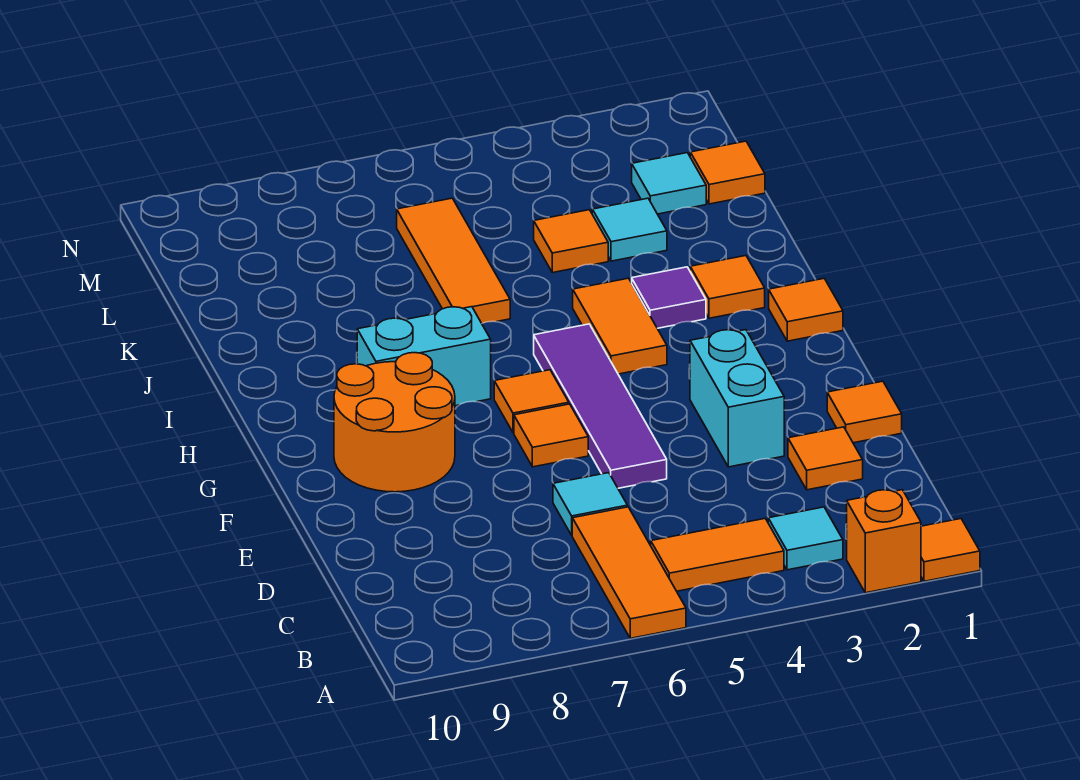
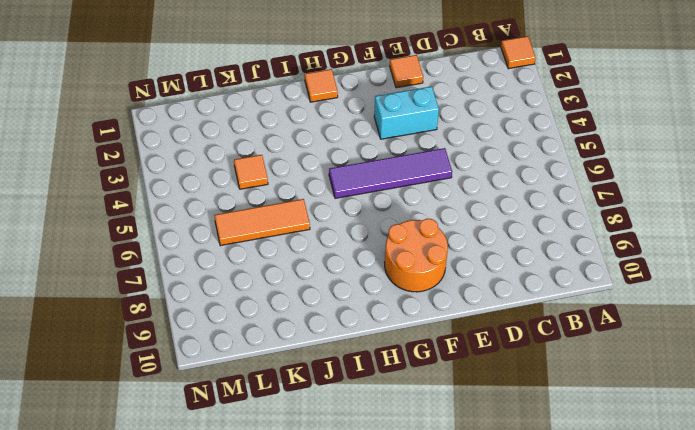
none -> orange 1x1 brick [847,490,921,593]
none -> orange 1x3 tile [572,507,686,638]
none -> cyan 1x1 tile [768,507,843,570]

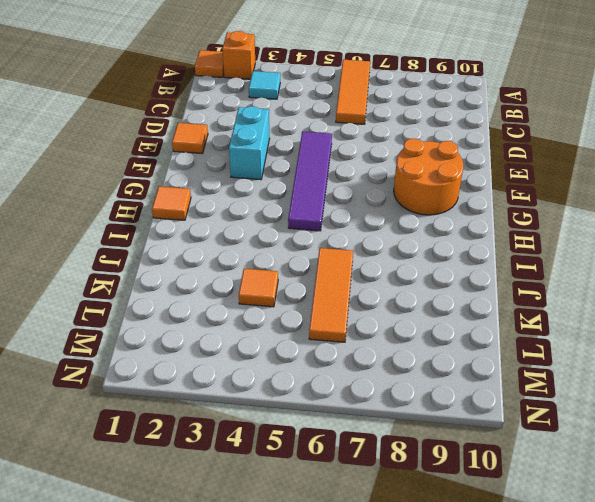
none -> orange 1x2 tile [651,519,784,591]
none -> orange 1x1 tile [788,427,863,490]
none -> cyan 1x1 tile [553,473,627,535]

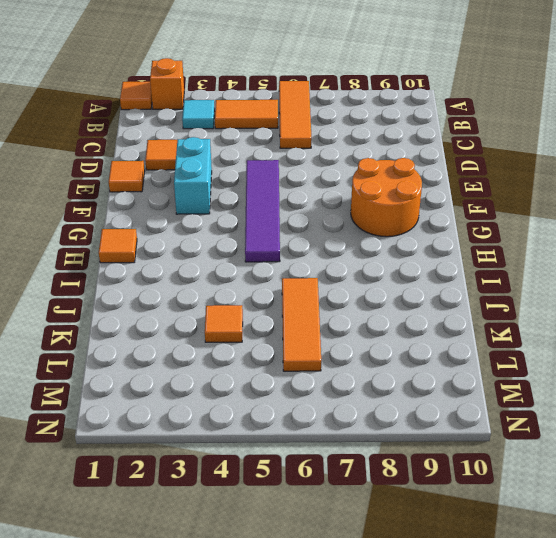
none -> cyan 1x1 tile [553,473,627,535]
none -> orange 1x1 tile [514,404,588,467]
none -> orange 1x1 tile [494,370,569,433]

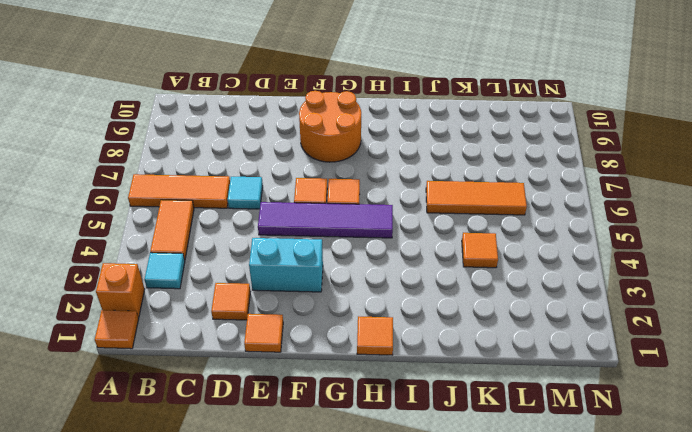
none -> orange 1x2 tile [573,278,667,374]
none -> cyan 1x2 brick [357,307,491,406]
none -> orange 1x1 tile [690,256,765,318]

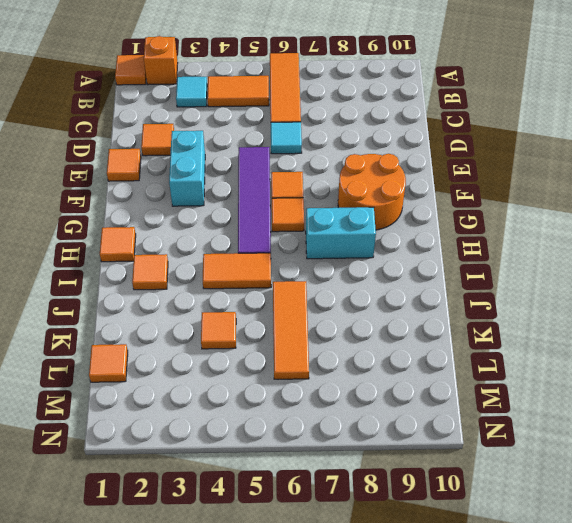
orange 1x2 tile [203,253,271,289] -> orange 1x2 tile turned to [573,278,667,374]
none -> purple 1x1 tile [632,267,706,328]
none -> cyan 1x1 tile [592,198,667,261]
none -> cyan 1x1 tile [632,153,706,214]

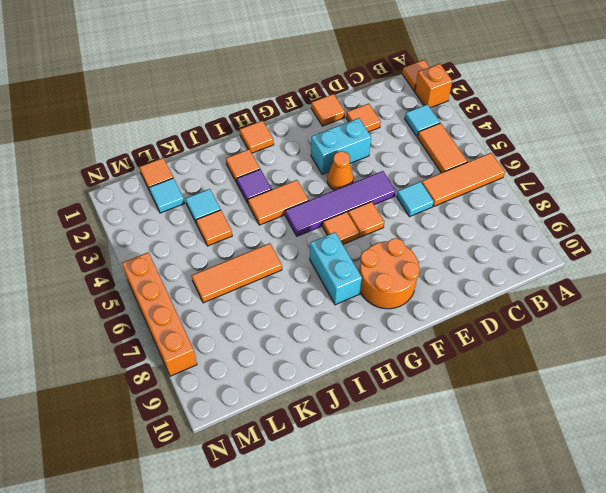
orange 1x1 cone [327,151,353,190] -> none
orange 1x4 brick [122,252,197,376] -> none

